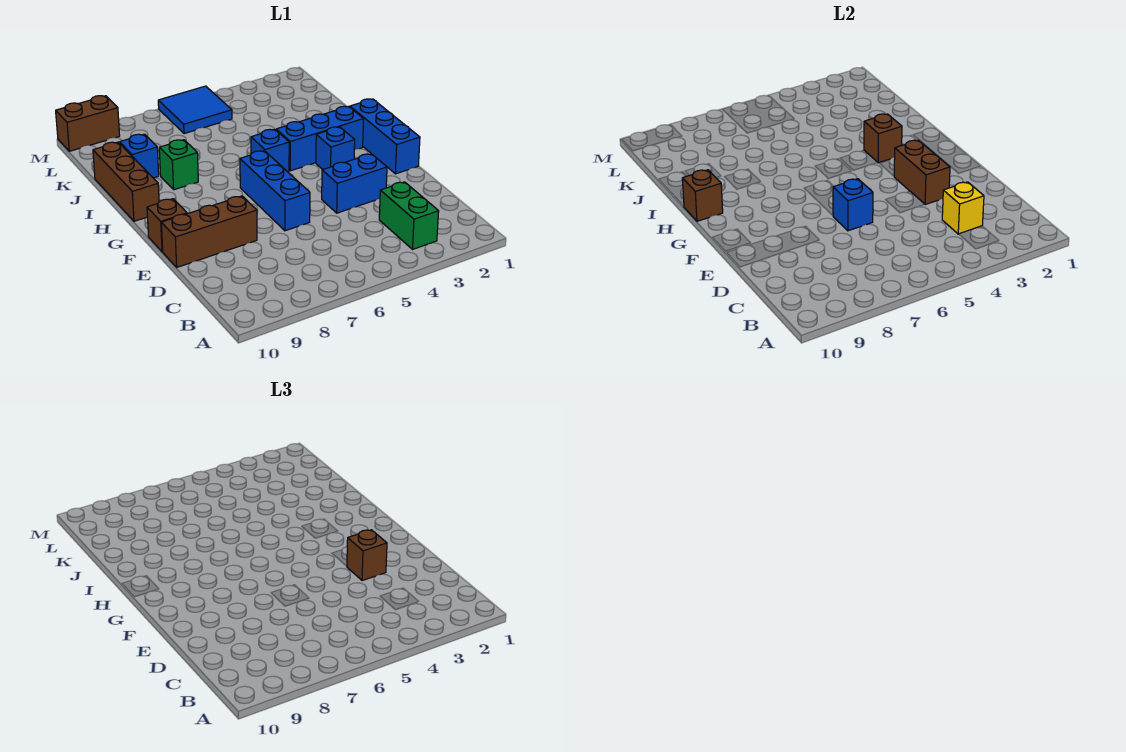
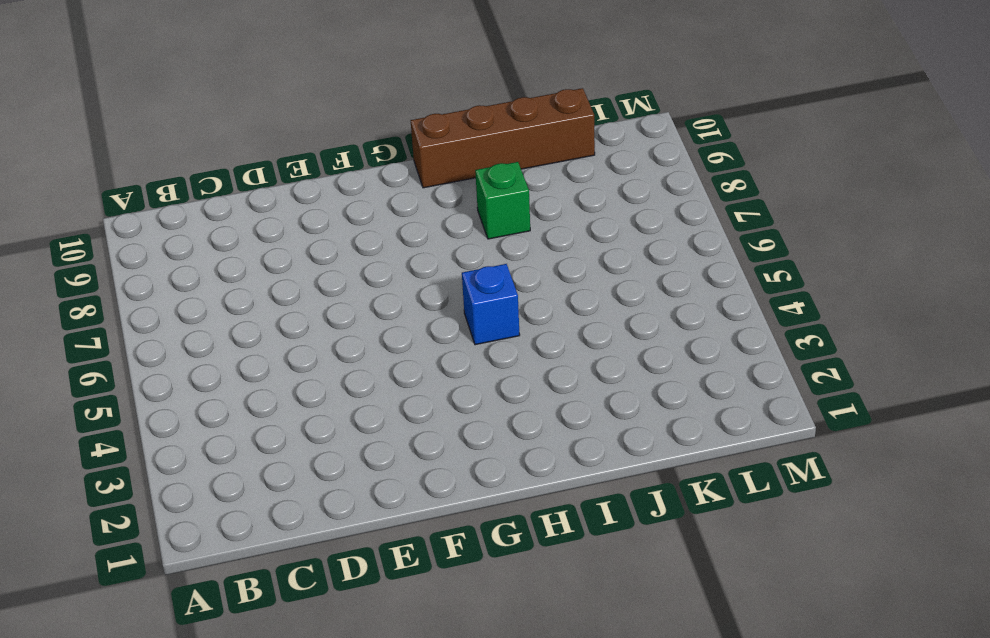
brown 1x4 brick [411,88,595,188] -> brown 1x3 brick [93,142,159,221]
none -> green 1x2 brick [379,182,439,249]
none -> blue 1x2 brick [322,154,387,213]
none -> blue 1x3 brick [240,151,310,231]

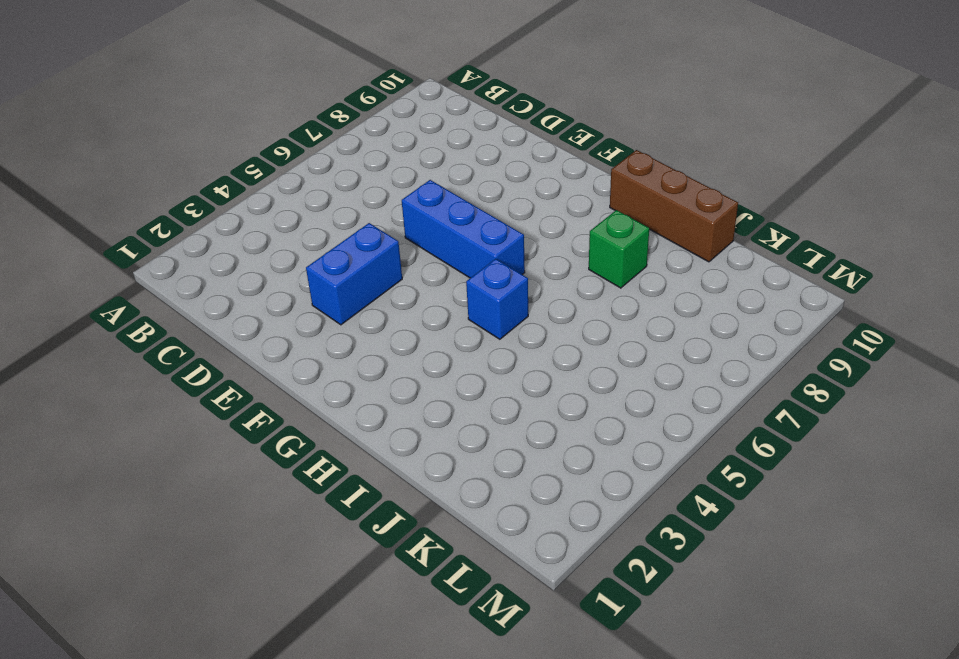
none -> green 1x2 brick [379,182,439,249]
none -> brown 1x3 brick [161,196,257,267]
none -> blue 1x3 brick [350,99,420,174]

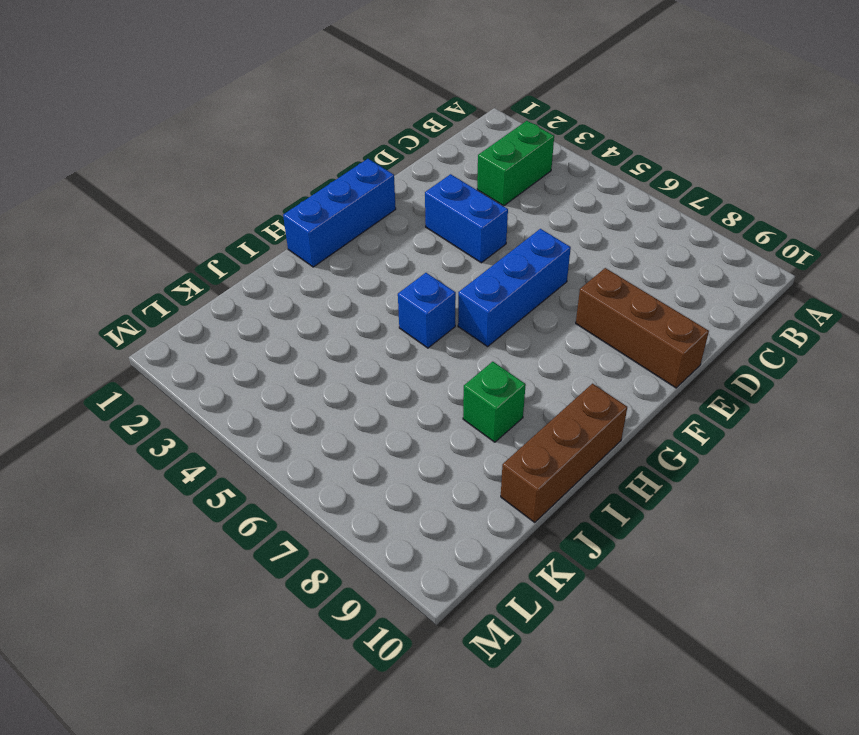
none -> brown 1x1 brick [147,199,187,252]
none -> blue 1x1 brick [316,127,355,169]
none -> blue 1x3 brick [276,106,363,171]

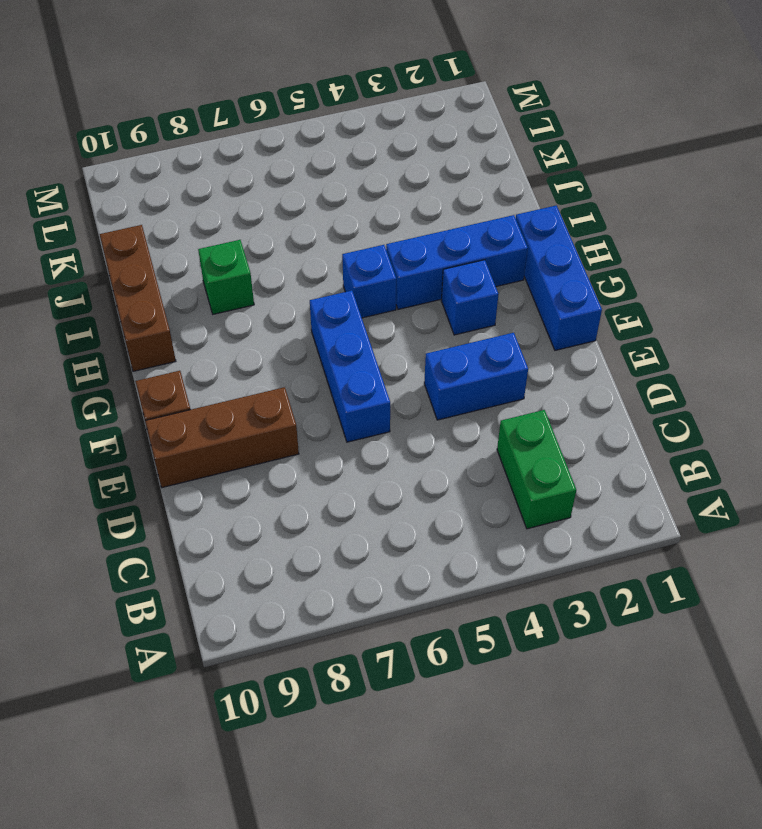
none -> blue 1x1 brick [120,134,159,178]
none -> blue 2x2 tile [158,86,232,134]
none -> brown 1x2 brick [56,96,120,151]

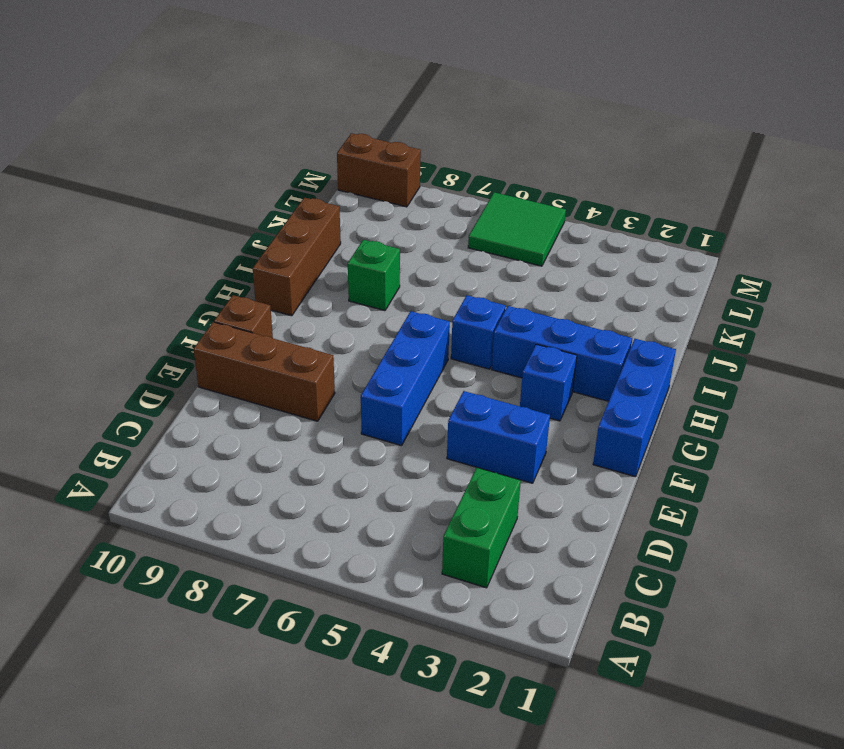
green 2x2 tile [468,192,566,266] -> blue 2x2 tile [158,86,232,134]
none -> blue 1x1 brick [120,134,159,178]
none -> yellow 1x1 brick [942,182,984,234]
none -> brown 1x2 brick [894,140,950,205]

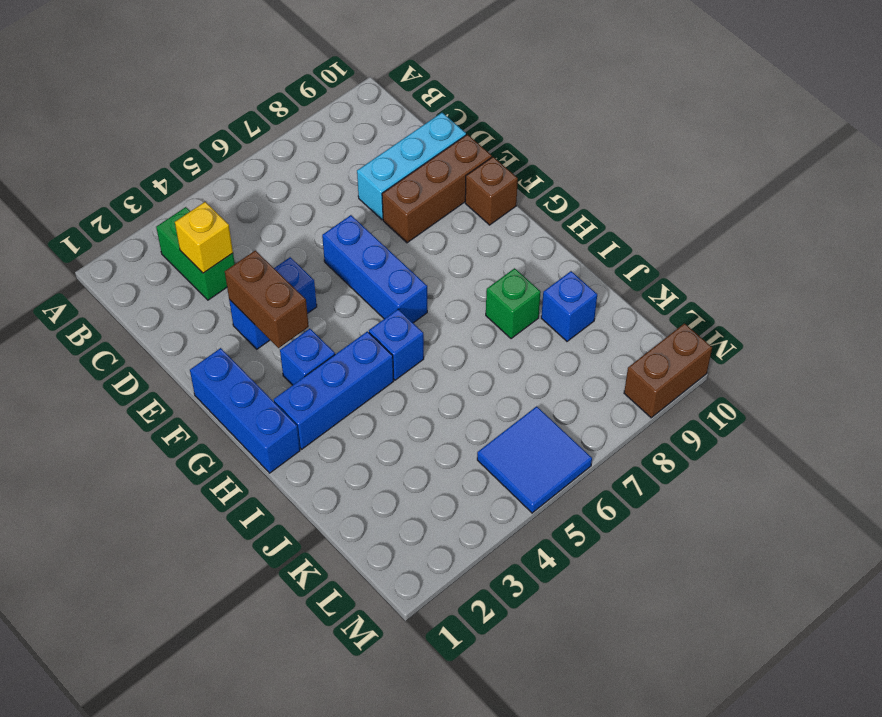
cyan 1x3 brick [357,113,466,220] -> none
none -> brown 1x3 brick [93,142,159,221]
none -> blue 1x1 brick [833,179,873,231]
none -> brown 1x1 brick [864,114,902,163]

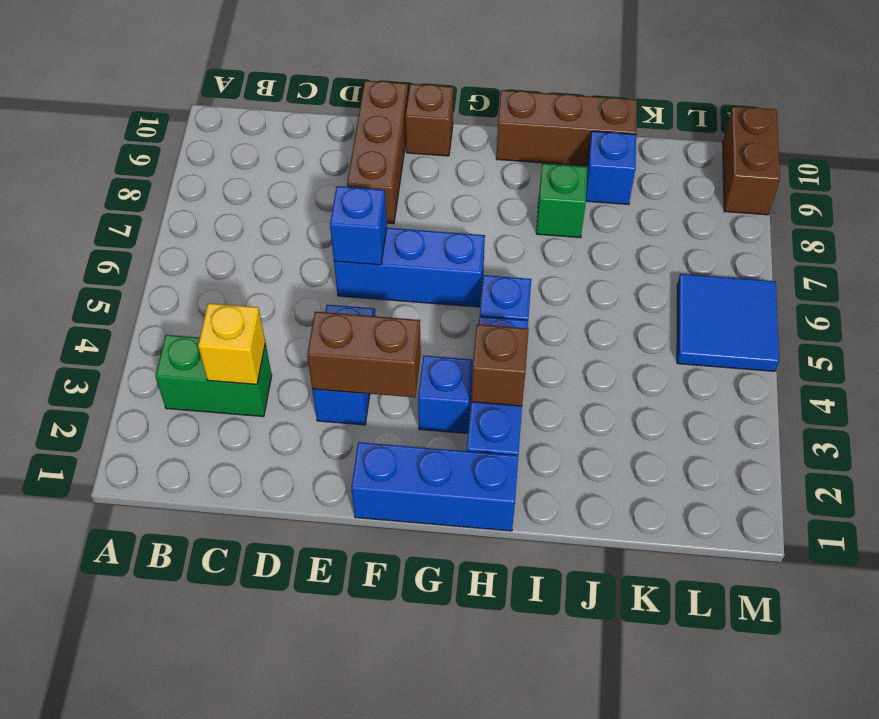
none -> brown 1x1 brick [682,170,723,221]
none -> brown 1x1 brick [347,530,387,581]

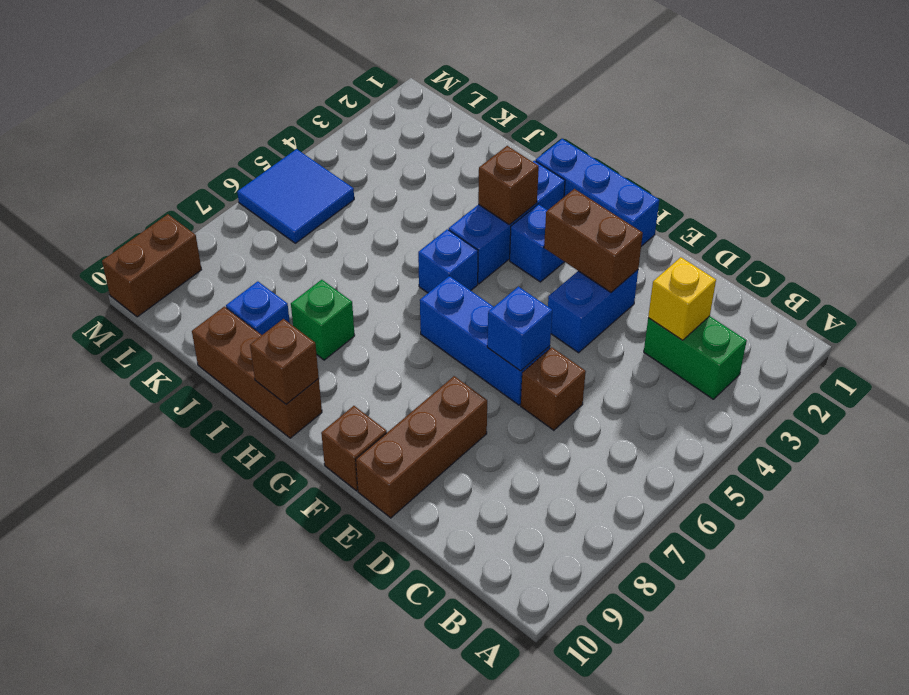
brown 1x1 brick [521,347,586,430] -> brown 1x1 brick moved to [347,530,387,581]

